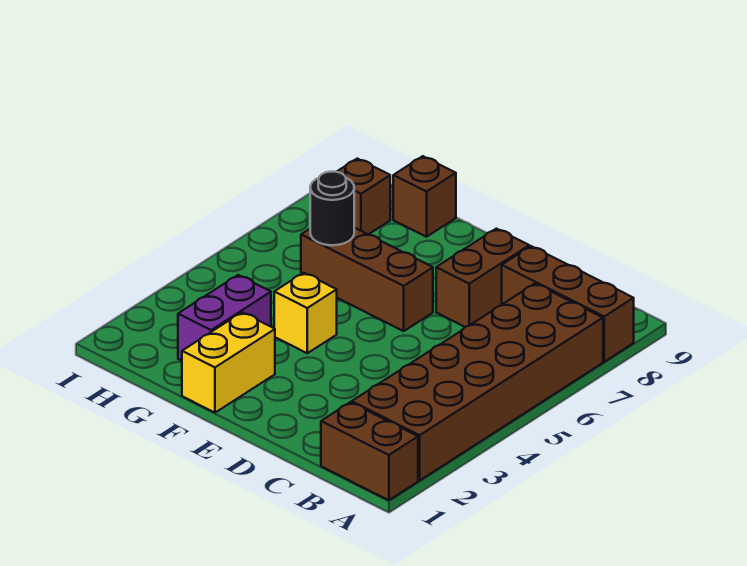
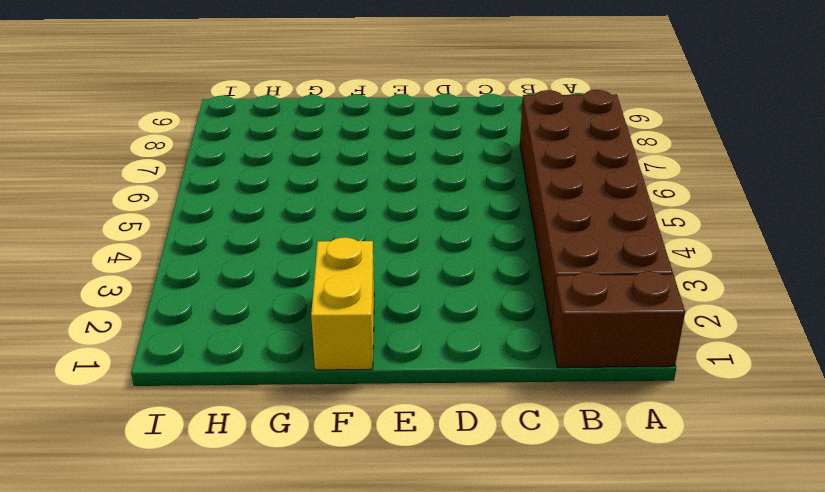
none -> brown 1x3 brick [502,246,634,362]
none -> brown 1x2 brick [436,229,529,327]

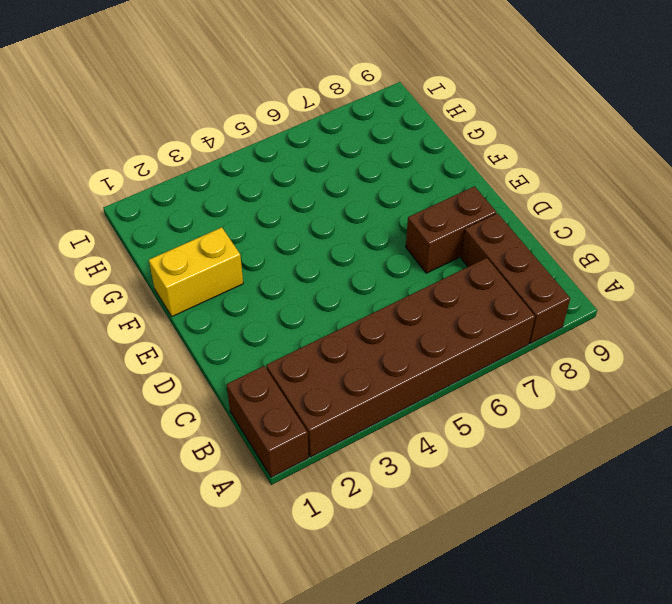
none -> brown 1x3 brick [301,228,433,331]
none -> yellow 1x1 brick [274,273,337,353]

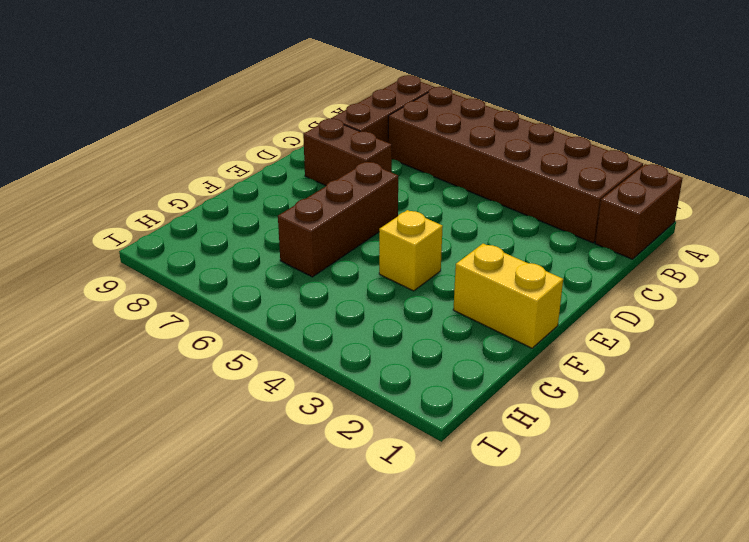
none -> purple 1x2 brick [178,275,271,361]
none -> brown 1x1 brick [393,156,456,237]

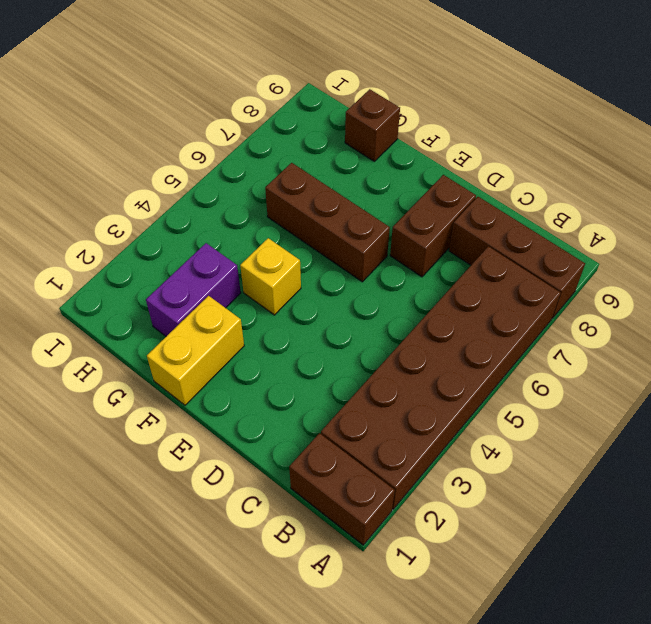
none -> brown 1x1 brick [337,159,390,235]
none -> black 1x1 round brick [310,172,354,245]

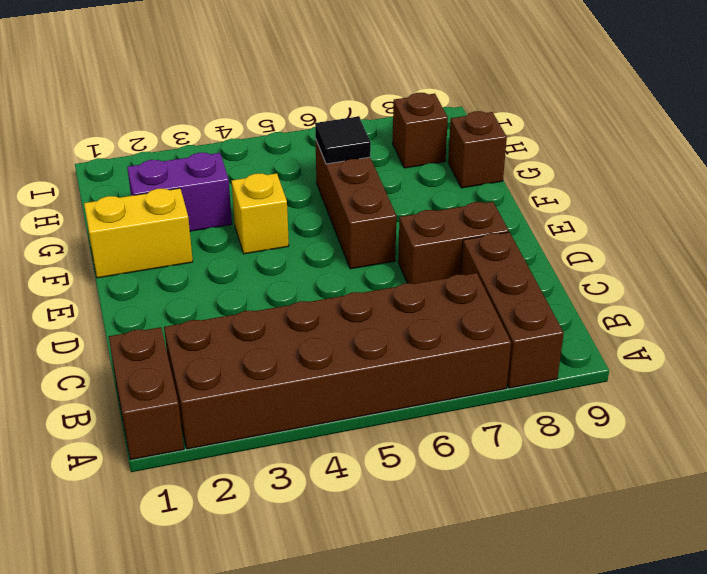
black 1x1 tile [315,116,371,164] -> black 1x1 round brick [310,172,354,245]

